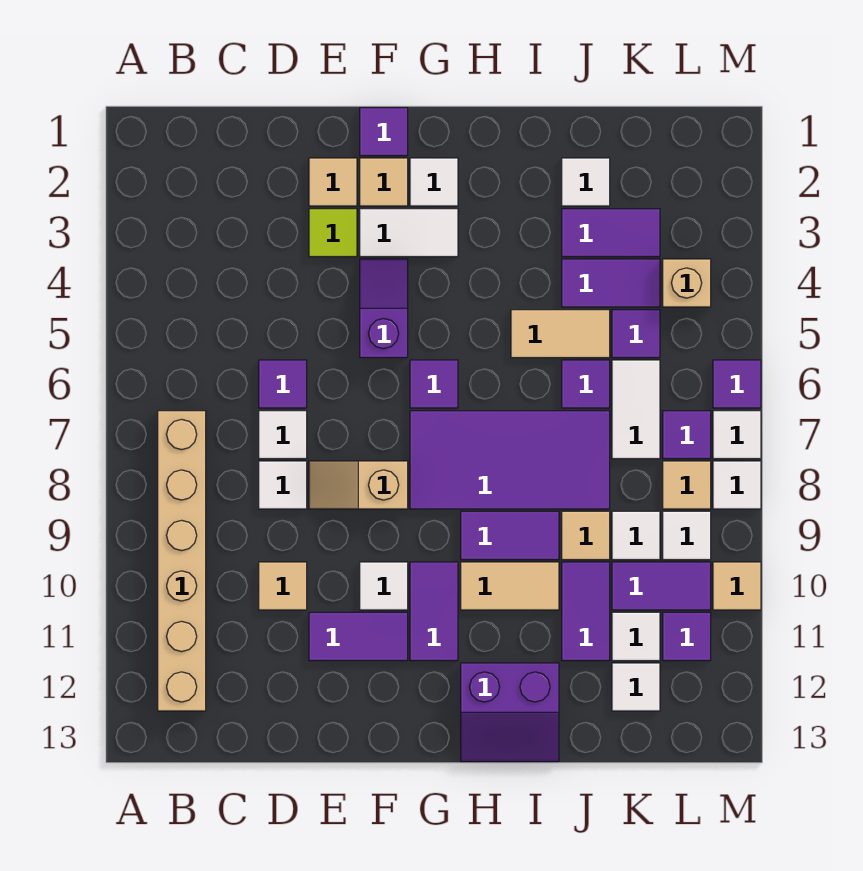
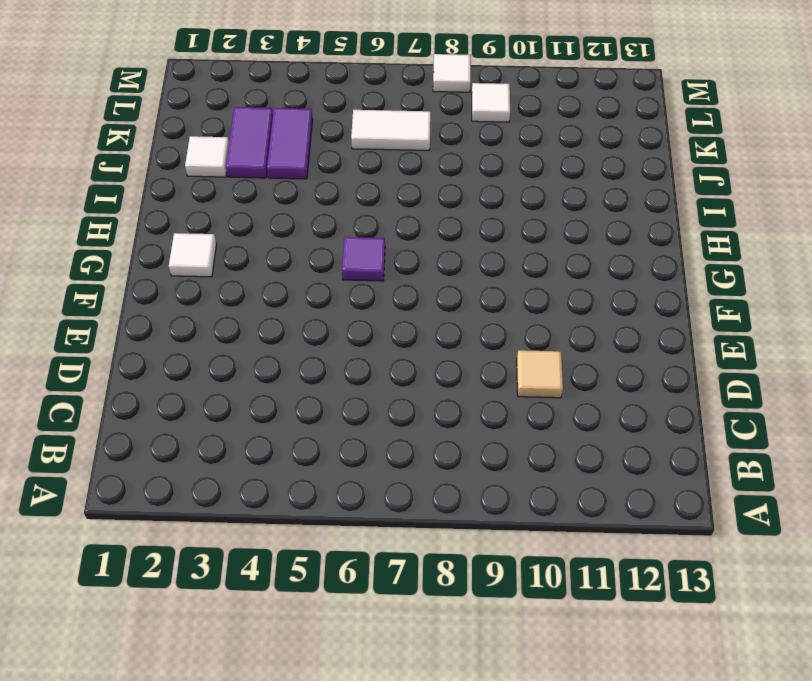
none -> tan 1x6 brick [158,411,206,711]
none -> purple 1x1 tile [259,360,307,408]
none -> white 1x1 tile [259,411,307,459]
none -> white 1x1 tile [259,461,307,509]

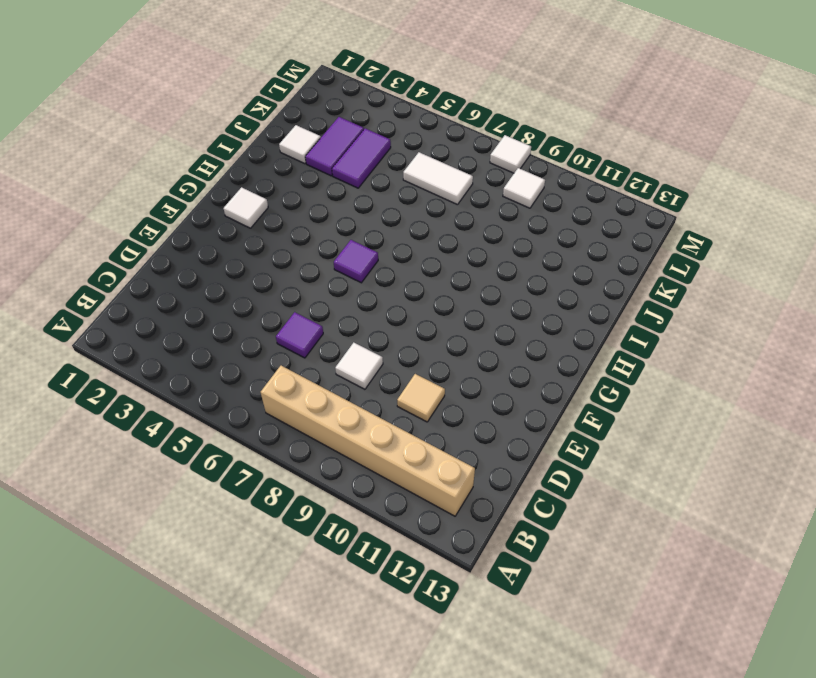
none -> white 1x1 tile [259,411,307,459]
none -> tan 1x1 tile [309,158,357,206]
none -> lime 1x1 tile [309,209,357,257]
none -> tan 1x2 slope [309,461,408,509]

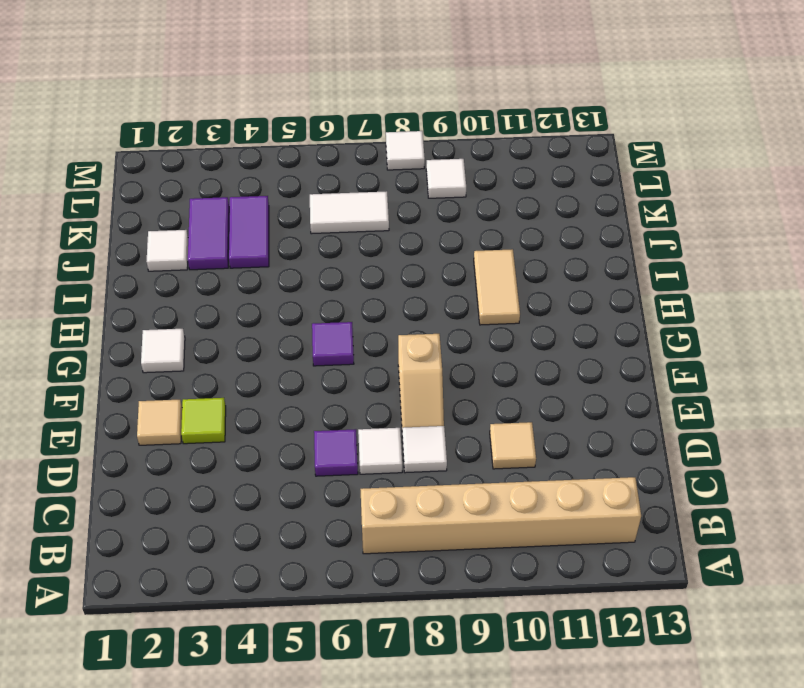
none -> purple 1x2 tile [309,612,408,661]
none -> purple 1x1 tile [360,108,408,156]
none -> tan 1x1 tile [360,158,408,206]
none -> white 1x2 tile [360,209,458,257]

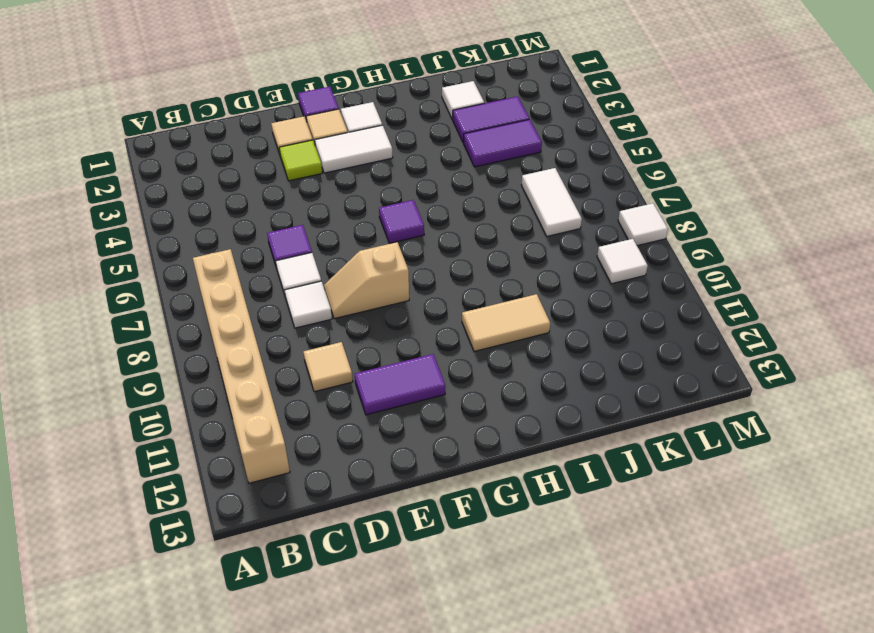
none -> purple 1x2 slope [360,259,408,358]
none -> white 1x1 tile [360,562,408,610]
none -> purple 2x4 tile [410,411,610,509]
none -> purple 1x2 tile [410,562,458,661]

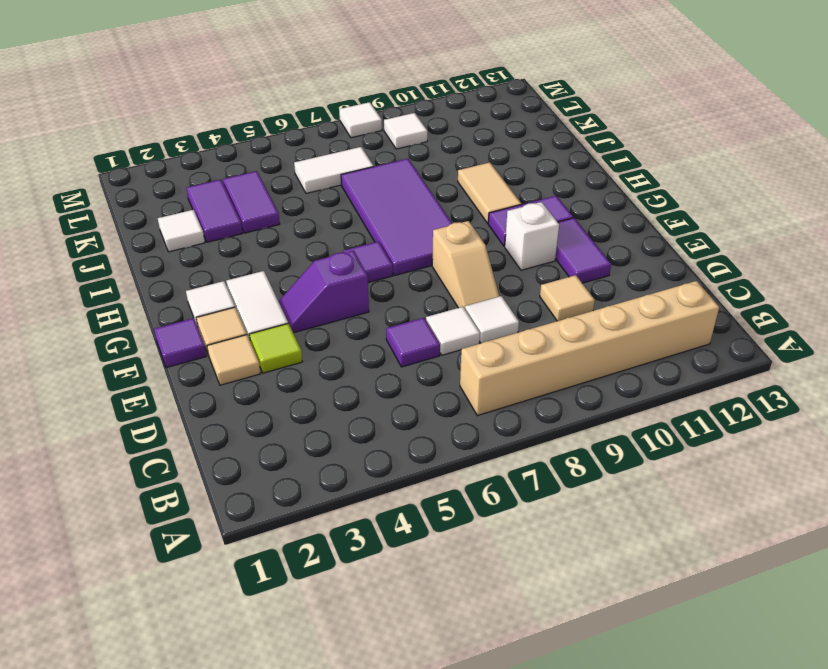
white 1x1 brick [505,202,559,270] -> white 1x1 tile [360,562,408,610]
none -> purple 1x2 tile [461,511,559,560]
none -> purple 2x2 slope [461,663,559,762]
none -> tan 1x2 tile [511,310,610,358]
none -> purple 1x1 tile [562,360,610,408]

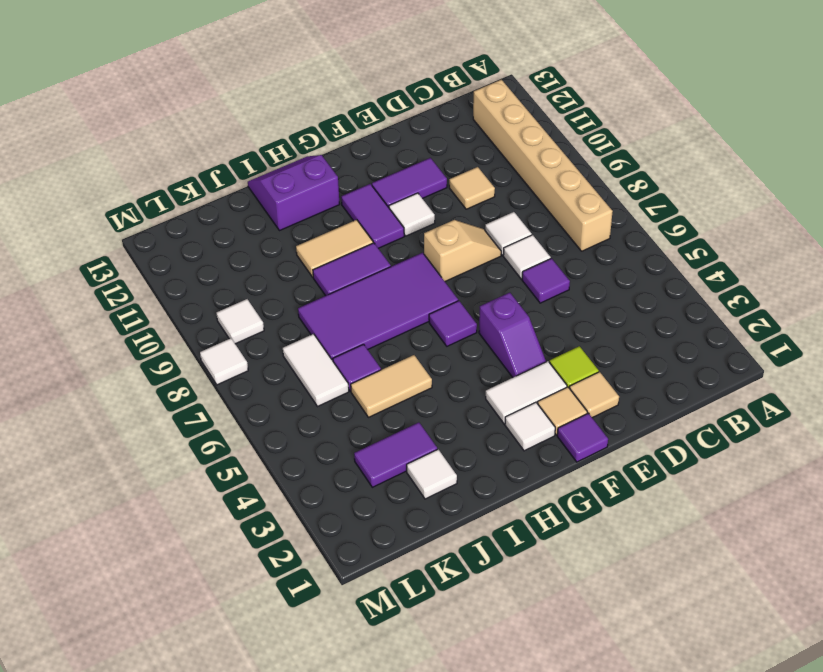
none -> purple 1x2 tile [562,259,660,307]
none -> tan 1x1 tile [562,511,610,560]
none -> purple 1x2 tile [562,562,610,661]
none -> purple 1x1 tile [612,310,660,358]

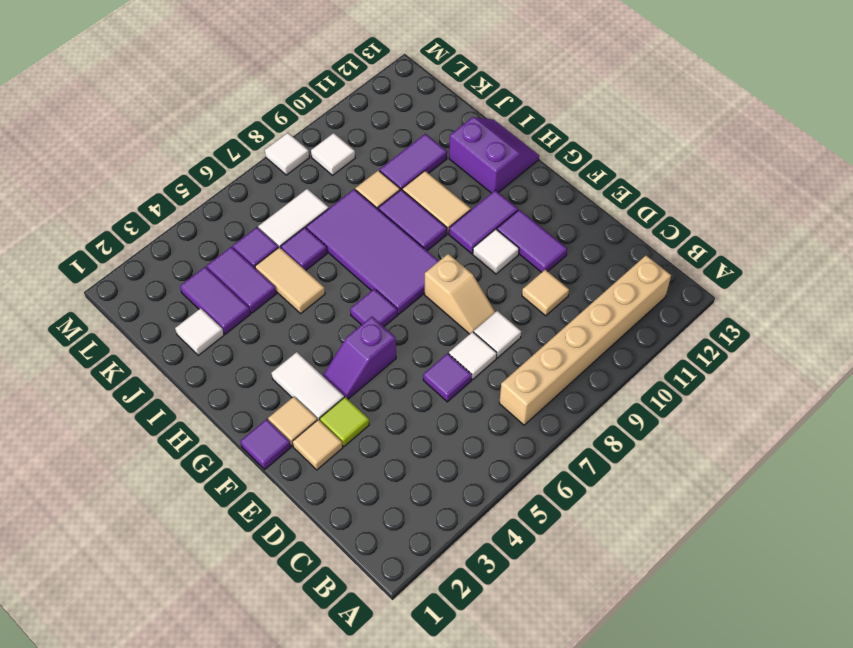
none -> white 1x1 tile [410,158,458,206]
none -> white 1x1 tile [612,511,660,560]
none -> purple 1x2 tile [612,562,711,610]
none -> white 1x1 tile [612,612,660,661]

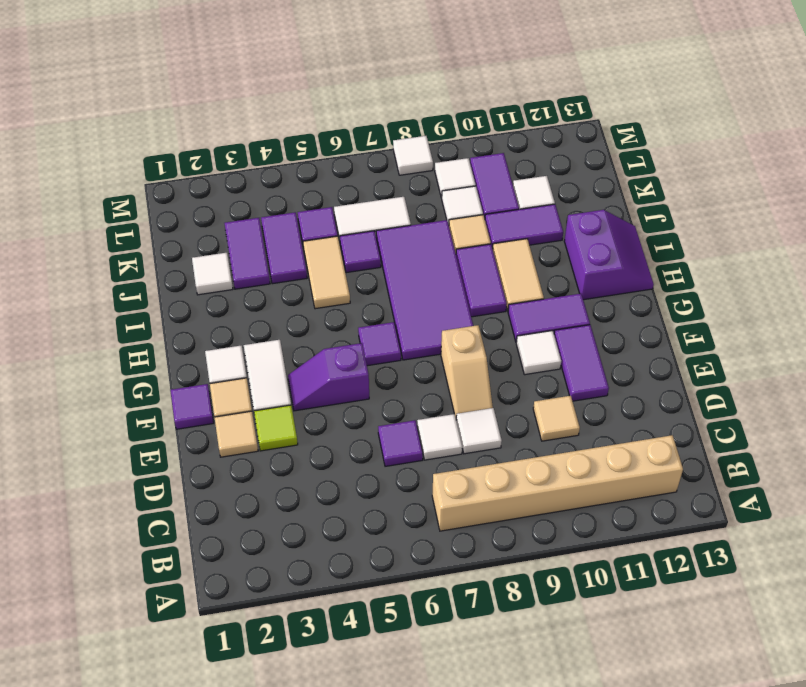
none -> white 1x1 tile [612,663,660,711]
none -> tan 1x1 brick [663,259,711,307]
none -> purple 1x1 tile [663,411,711,459]
none -> tan 1x1 tile [663,461,711,509]

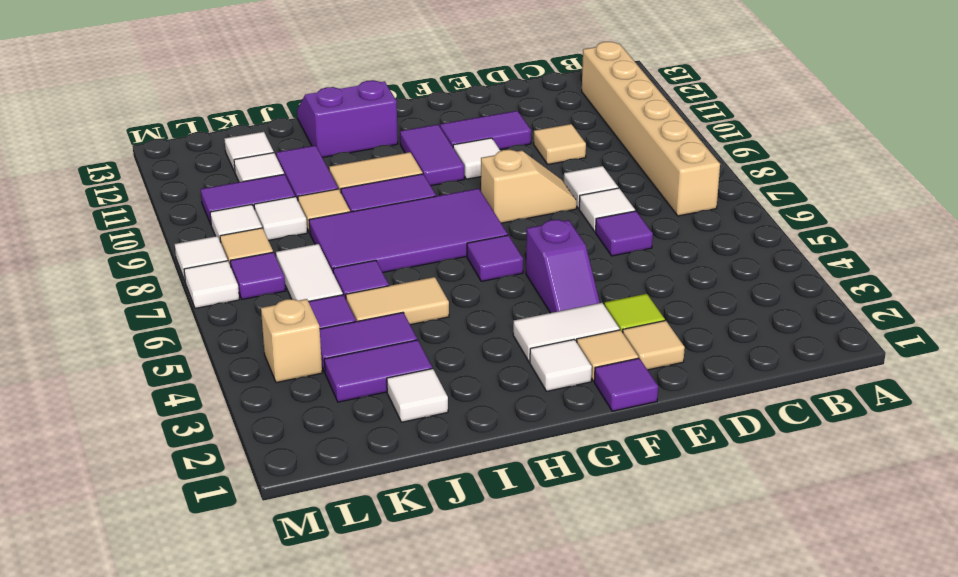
none -> purple 1x1 tile [663,612,711,661]
none -> purple 1x1 tile [713,360,761,408]
none -> tan 1x1 tile [713,562,761,610]

